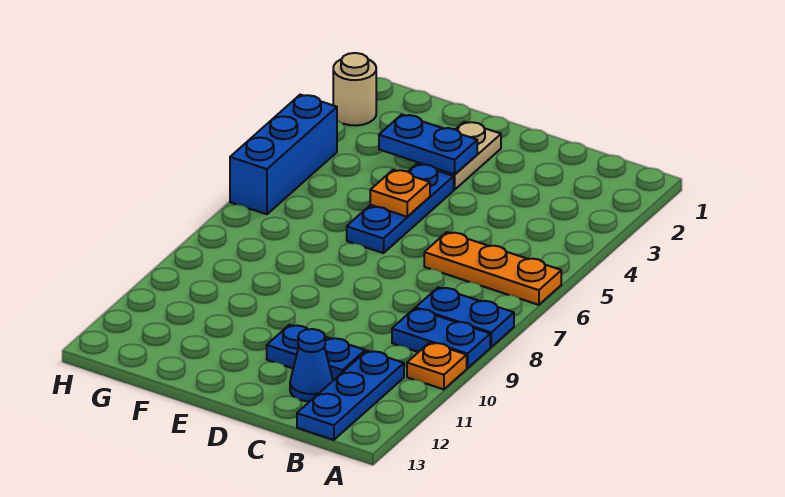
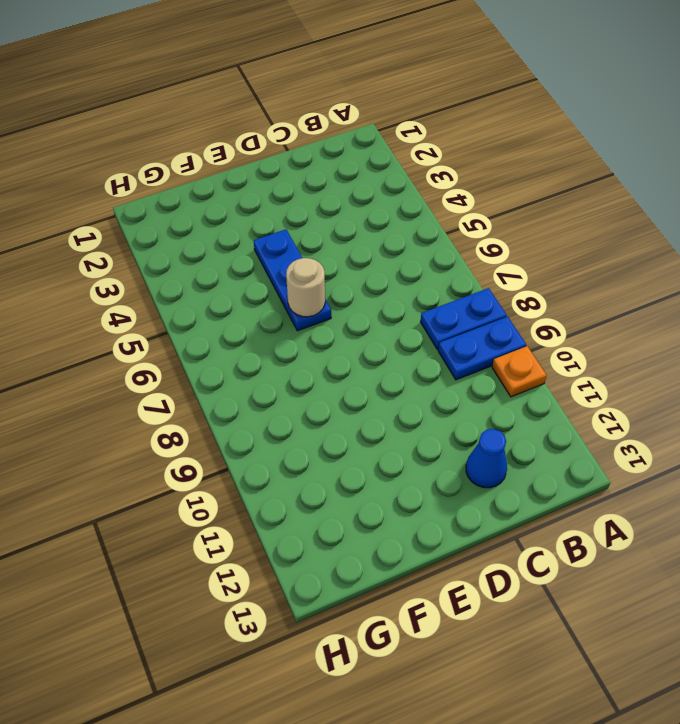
tan 1x1 round brick [286,258,325,317] -> tan 1x1 round brick moved to [333,53,376,125]
none -> orange 1x3 plate [424,232,561,305]
none -> blue 1x3 plate [297,351,404,440]
none -> blue 1x2 plate [267,325,365,380]

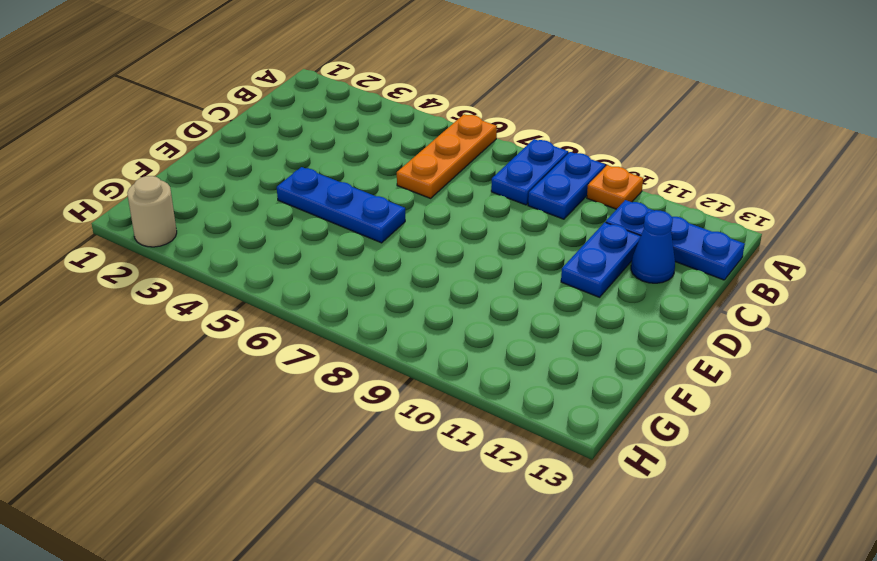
none -> tan 1x2 plate [418,122,501,190]
none -> blue 1x3 brick [230,95,337,214]
none -> blue 1x2 plate [379,115,477,174]

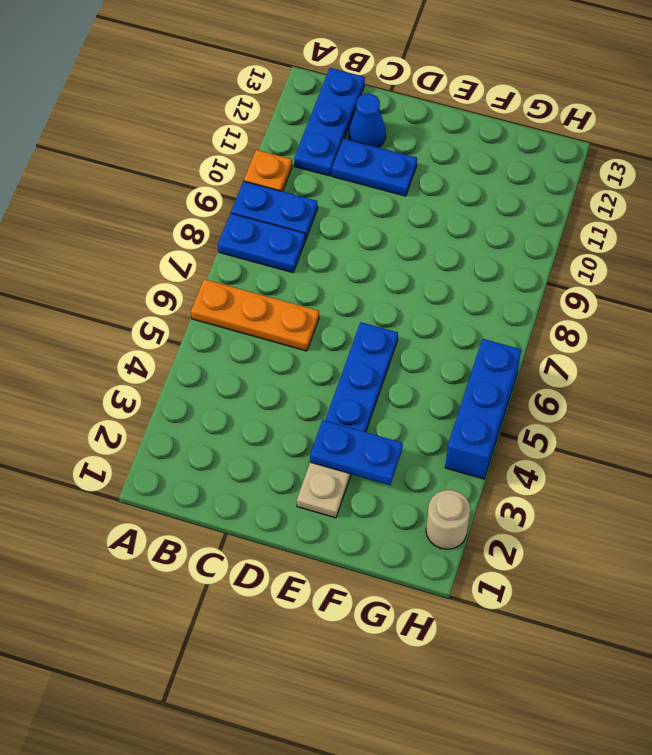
none -> orange 1x1 plate [370,170,430,217]

